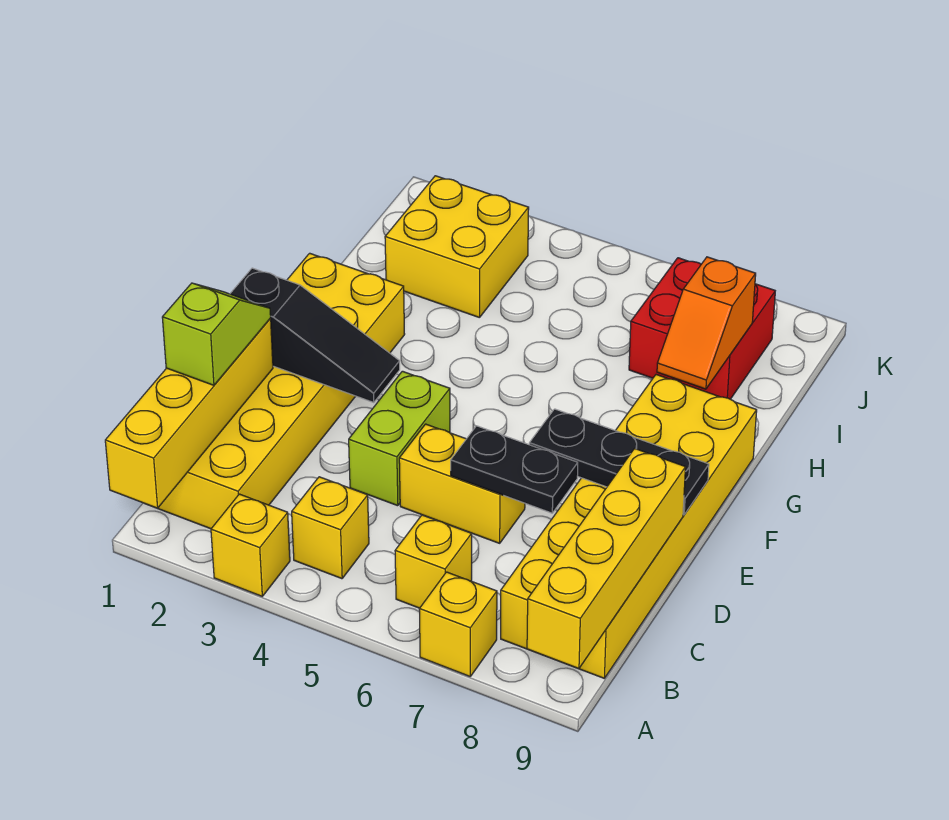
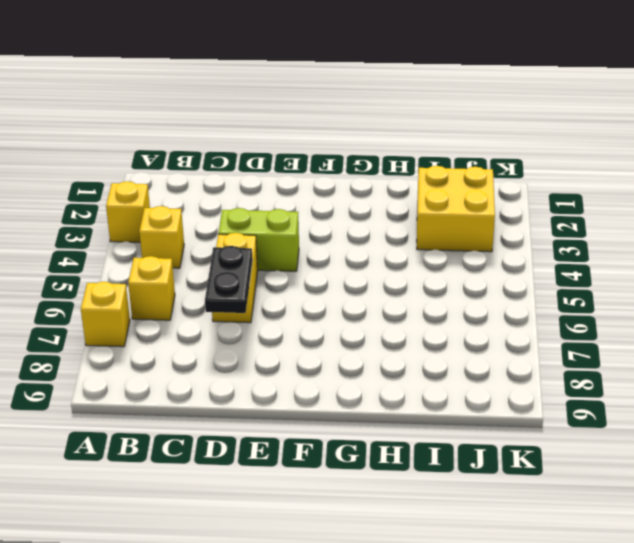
none -> yellow 2x6 brick [158,253,405,529]
none -> yellow 2x6 brick [501,375,757,678]
none -> red 2x2 brick [629,258,775,399]

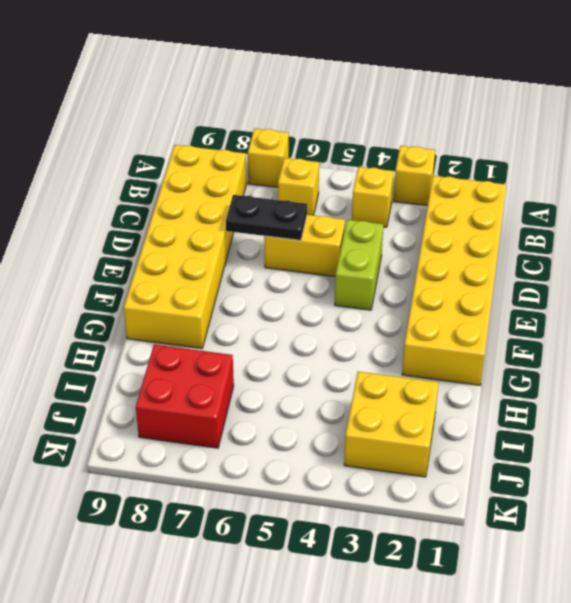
none -> yellow 1x4 brick [105,319,273,508]
none -> yellow 1x4 brick [527,449,686,669]
none -> black 1x3 slope [230,268,400,403]

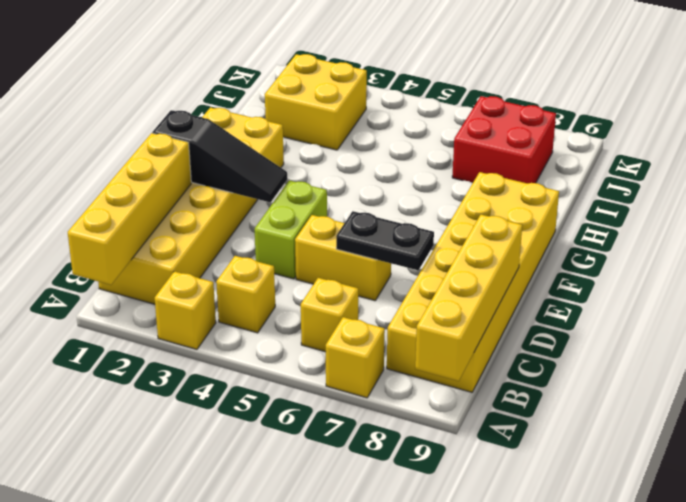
none -> black 1x3 plate [529,409,709,515]
none -> orange 1x2 slope [657,257,756,389]
none -> lime 1x2 slope [162,283,271,385]

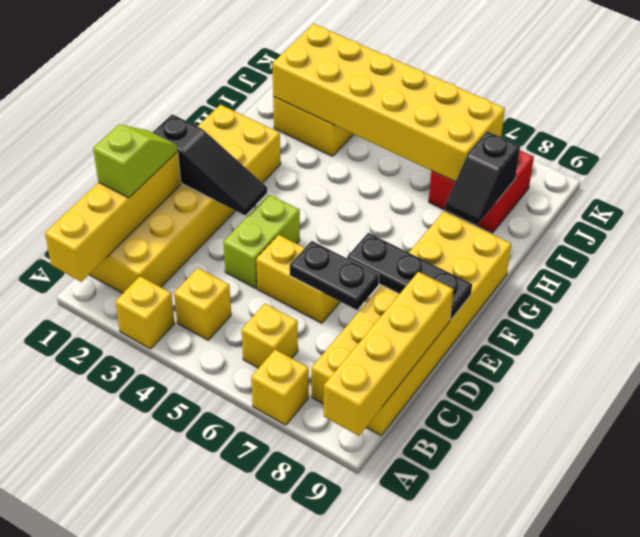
black 1x2 slope [445,131,520,225] -> orange 1x2 slope [657,257,756,389]
yellow 2x6 brick [272,24,505,181] -> none

